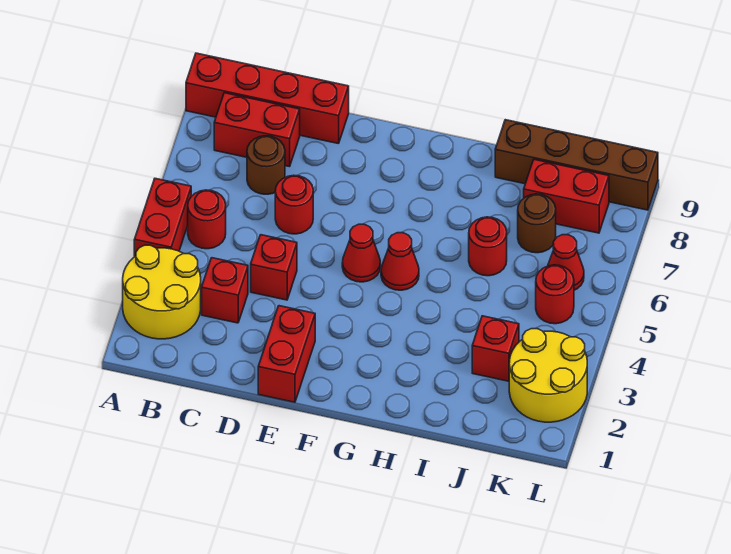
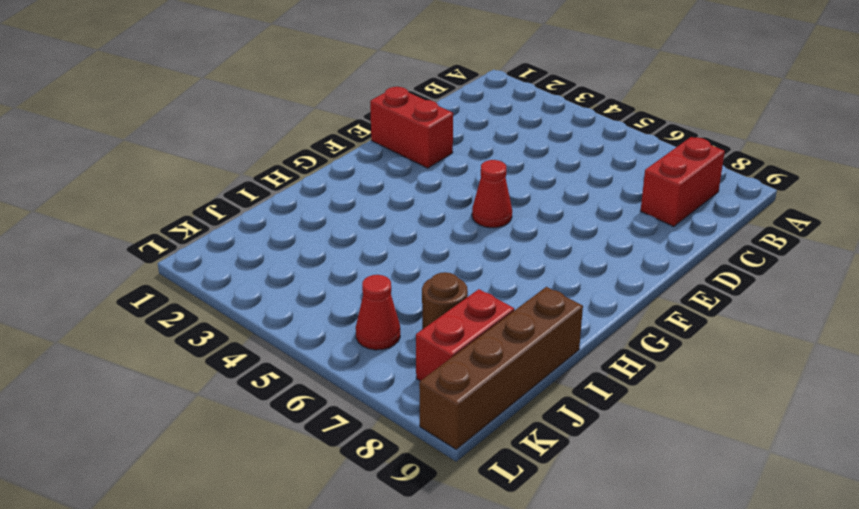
none -> yellow 2x2 round brick [123,245,201,339]
none -> red 1x2 brick [134,179,191,257]
none -> red 1x4 brick [186,53,349,144]

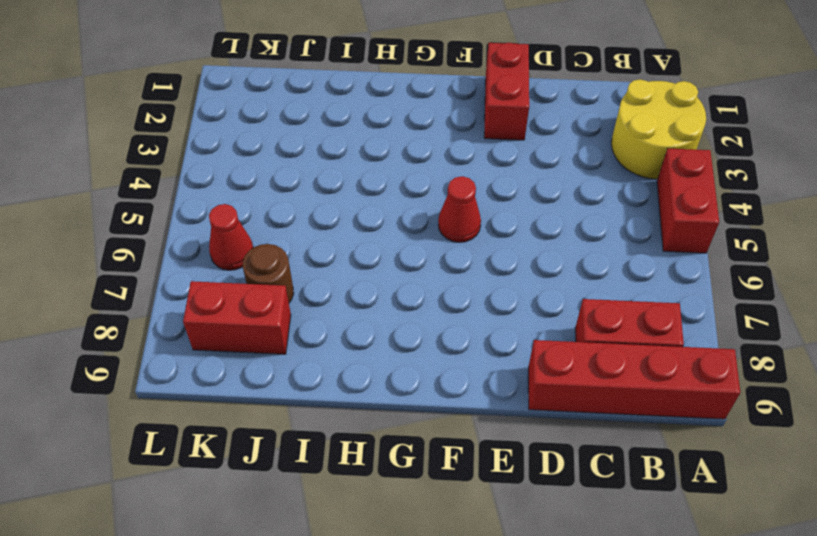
none -> red 1x1 round brick [188,190,226,249]
none -> red 1x1 brick [202,258,248,323]
none -> brown 1x1 round brick [247,136,285,194]

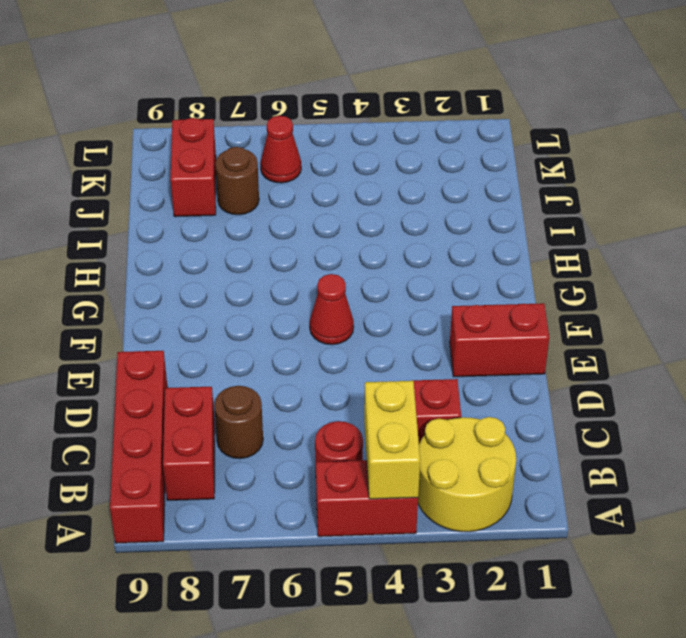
yellow 1x2 brick [364,381,420,499] -> none
none -> red 1x1 brick [251,235,297,300]
none -> red 1x1 round brick [275,175,313,234]
none -> red 1x1 cone [381,233,419,290]

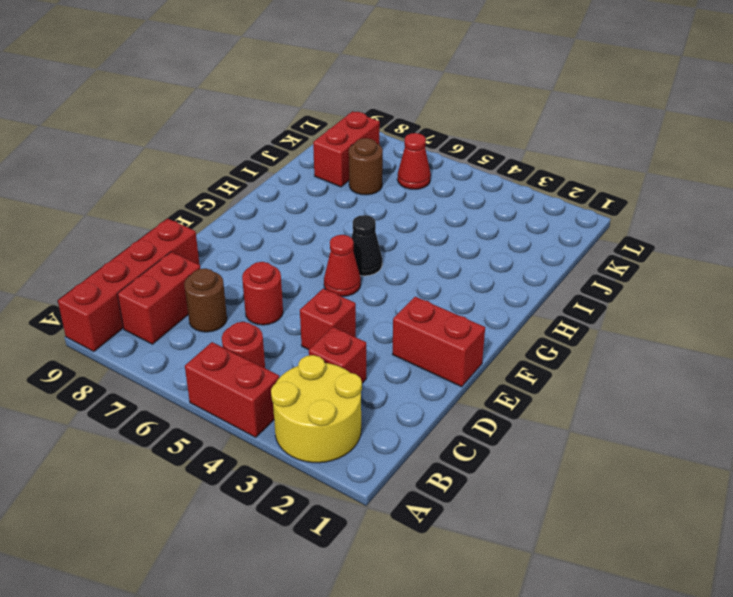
black 1x1 cone [351,215,382,276] -> red 1x1 cone [381,233,419,290]
none -> red 1x1 round brick [469,217,507,276]
none -> brown 1x4 brick [495,120,658,210]
none -> red 1x1 brick [472,316,519,381]

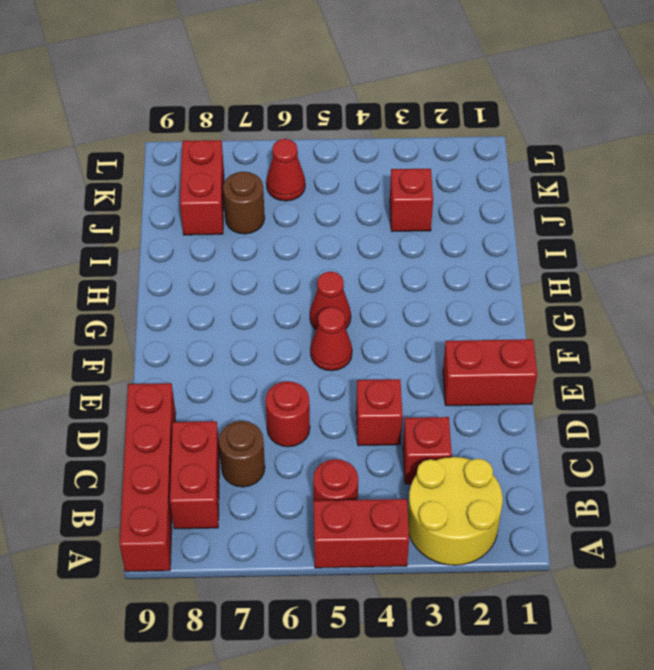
none -> red 1x1 round brick [469,217,507,276]
none -> brown 1x4 brick [495,120,658,210]
none -> yellow 2x2 round brick [509,329,587,422]

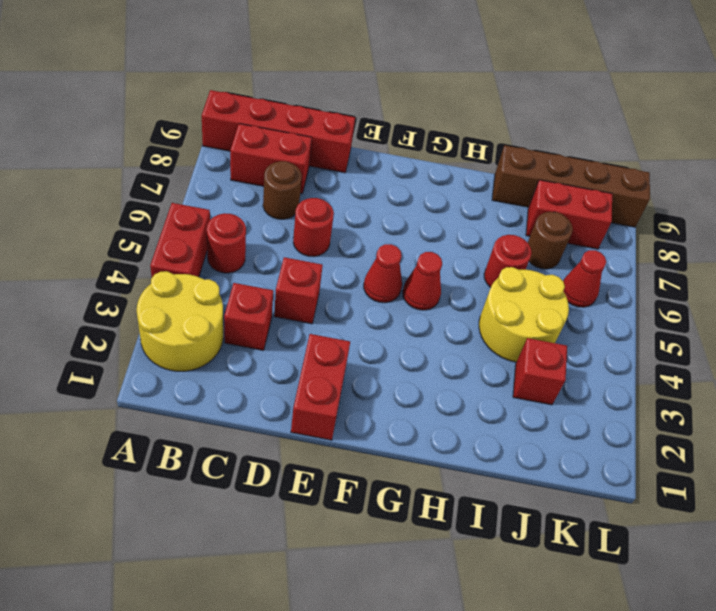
yellow 2x2 round brick [479,267,569,362] -> yellow 2x2 round brick moved to [509,329,587,422]
none -> red 1x1 round brick [536,265,574,324]

